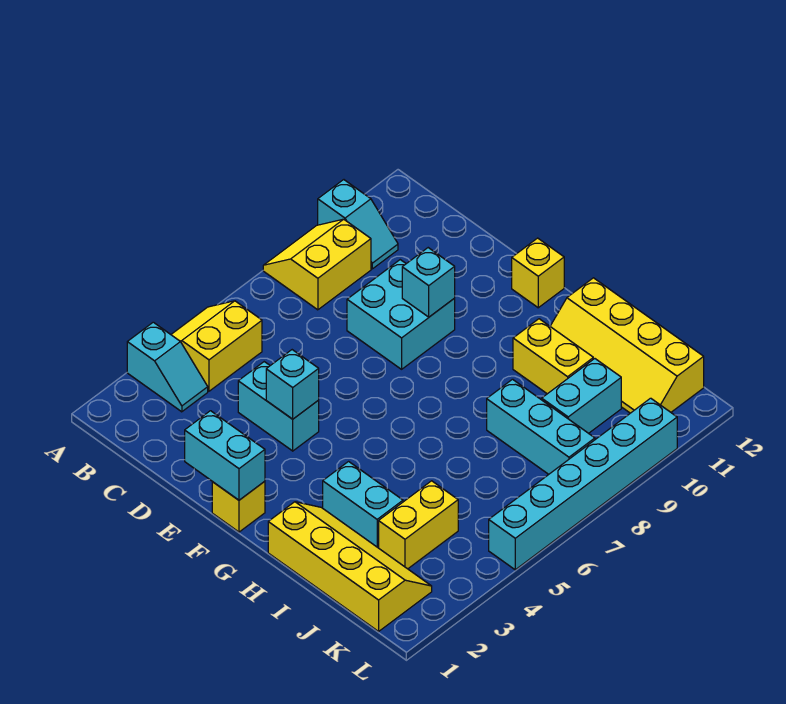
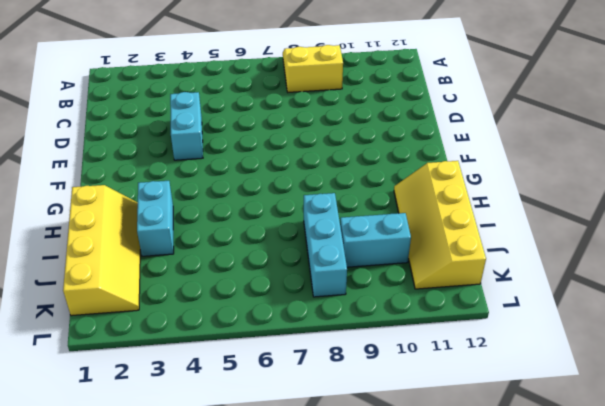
none -> cyan 1x2 slope [127,322,208,412]
none -> yellow 2x2 slope [171,301,262,391]
none -> cyan 1x2 slope [318,180,398,269]

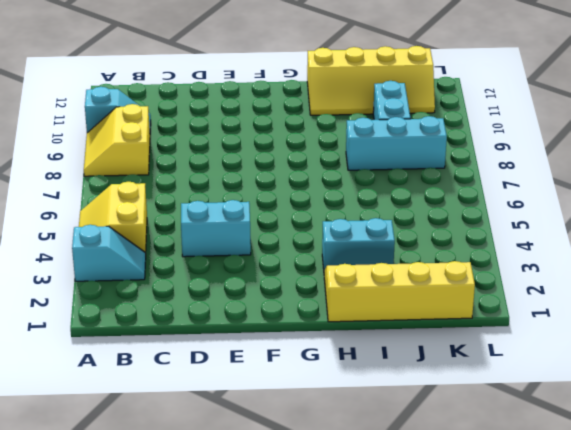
none -> cyan 2x2 brick [347,260,455,369]
none -> yellow 1x1 brick [212,481,265,532]
none -> yellow 1x1 brick [512,238,564,308]

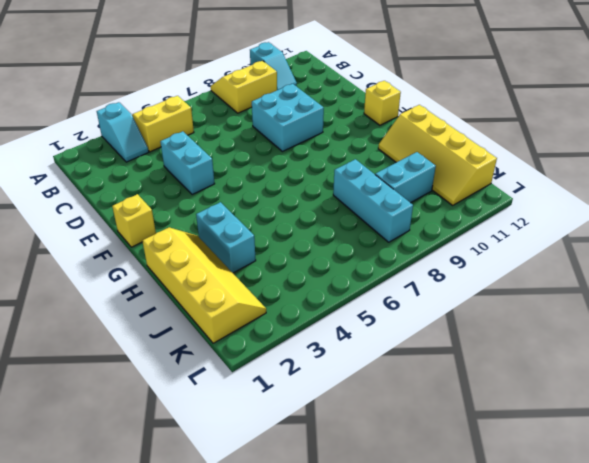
none -> yellow 1x2 brick [513,319,593,394]
none -> yellow 1x2 brick [379,481,458,569]
none -> cyan 1x6 brick [489,398,677,570]

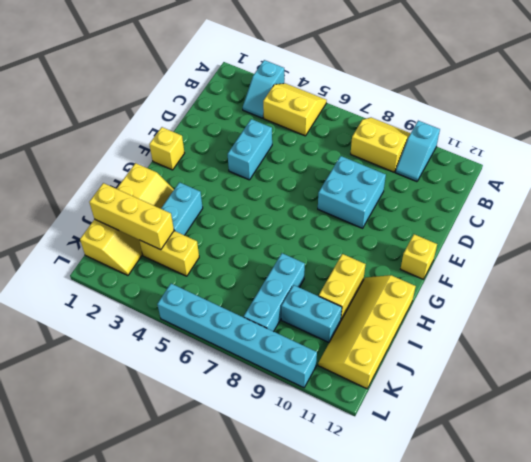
yellow 1x3 brick [89,183,174,250] -> none
none -> cyan 1x2 brick [185,411,265,500]
none -> cyan 1x1 brick [266,350,319,419]
none -> cyan 1x1 brick [402,248,455,317]

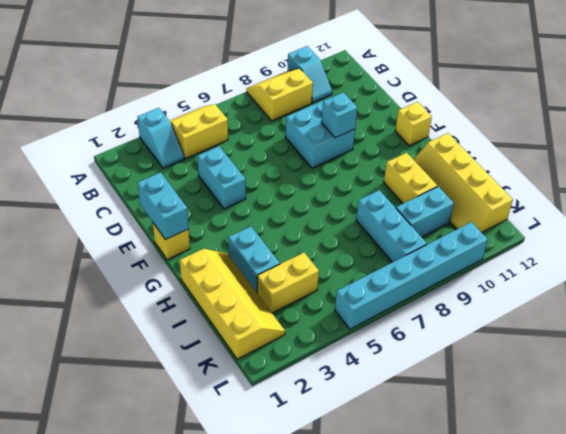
none -> cyan 1x1 brick [266,350,319,419]

